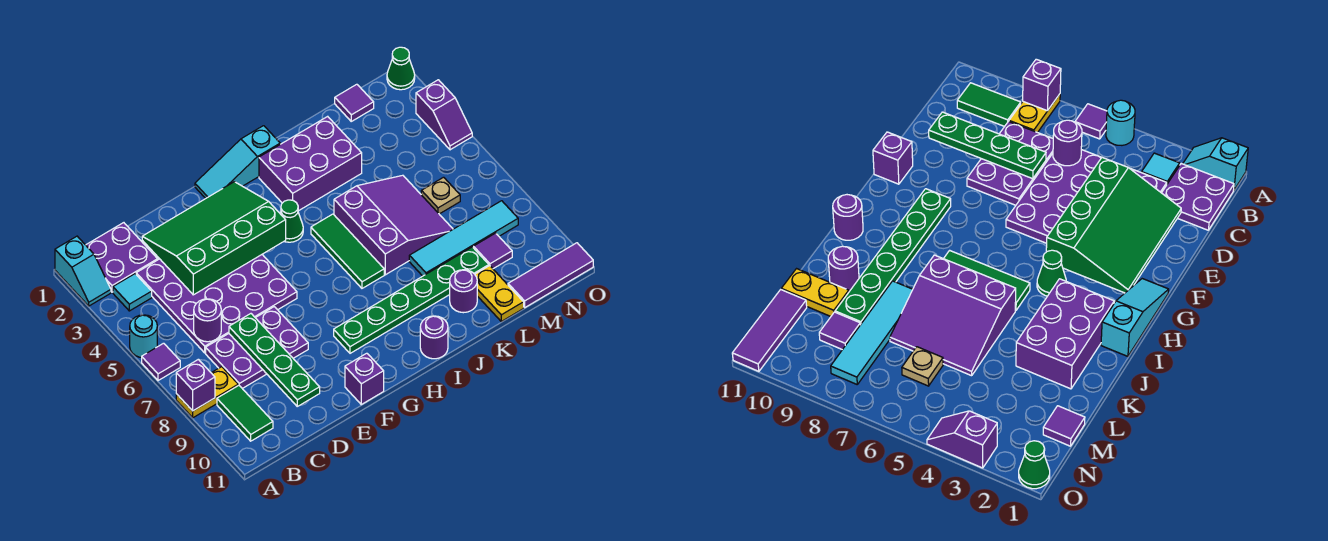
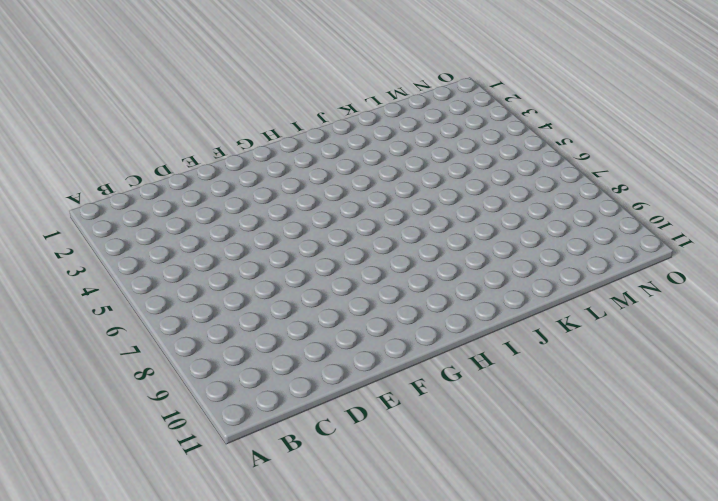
none -> cyan 1x2 slope [55,236,111,306]
none -> cyan 1x1 round brick [130,315,157,358]
none -> purple 1x1 tile [142,343,180,381]
none -> yellow 1x2 plate [176,367,238,418]

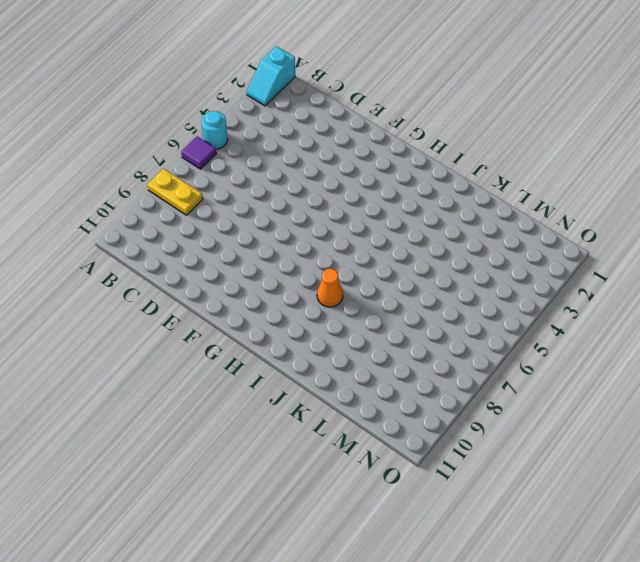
orange 1x1 cone [317,269,343,307] -> none
none -> purple 2x2 plate [86,223,158,292]
none -> cyan 1x1 tile [113,274,152,311]
none -> green 1x2 tile [217,385,273,441]
none -> purple 4x4 plate [136,255,297,353]

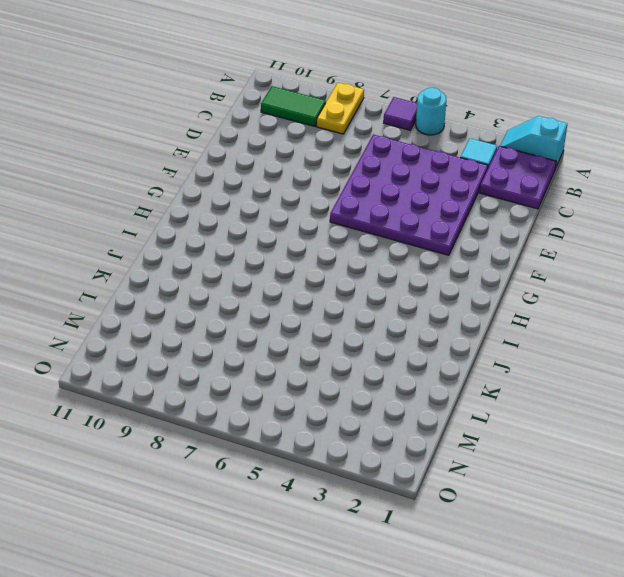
none -> purple 2x3 plate [206,307,308,389]
none -> purple 1x1 brick [345,353,384,404]
none -> cyan 1x3 slope [195,126,280,198]
none -> green 1x6 plate [334,247,489,353]

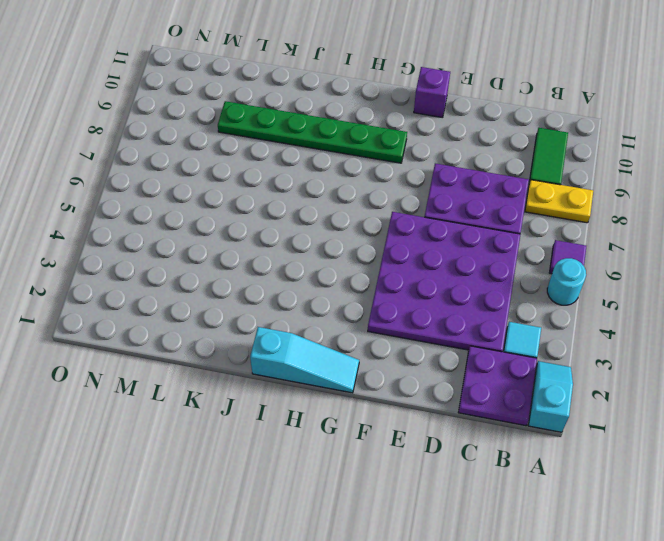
none -> green 1x1 cone [280,200,303,242]
none -> purple 2x3 brick [259,116,362,211]
none -> green 1x3 tile [311,214,384,288]
none -> purple 1x1 round brick [420,316,448,359]

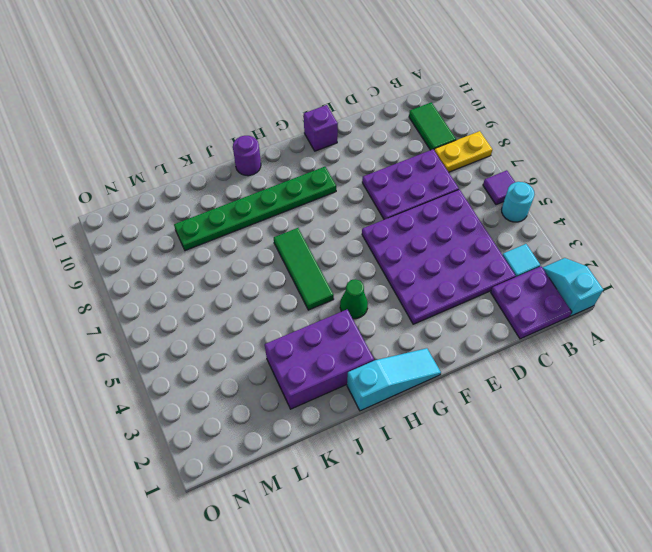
none -> purple 3x3 slope [334,175,453,275]
none -> cyan 1x4 tile [409,201,518,276]
none -> purple 1x1 round brick [450,270,477,313]
none -> yellow 1x2 plate [475,266,524,321]

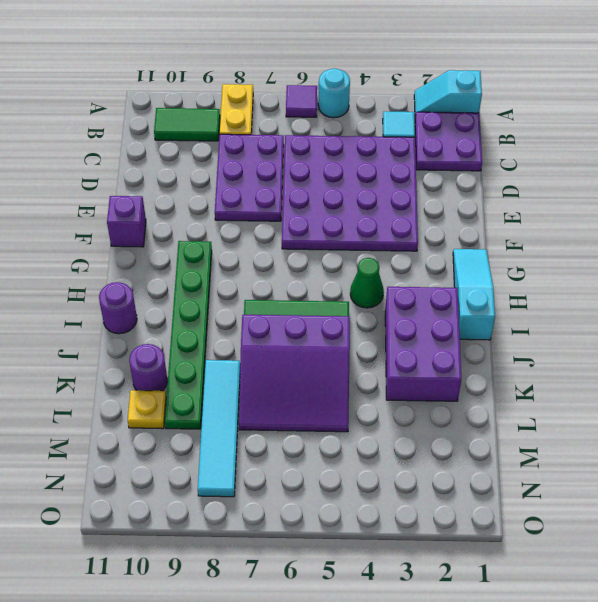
yellow 1x1 plate [128,390,166,429] -> yellow 1x2 plate [475,266,524,321]
none -> purple 1x1 tile [335,84,374,121]
none -> tan 1x1 plate [421,177,460,214]
none -> purple 1x1 tile [473,233,512,269]
none -> purple 1x3 tile [508,243,593,307]

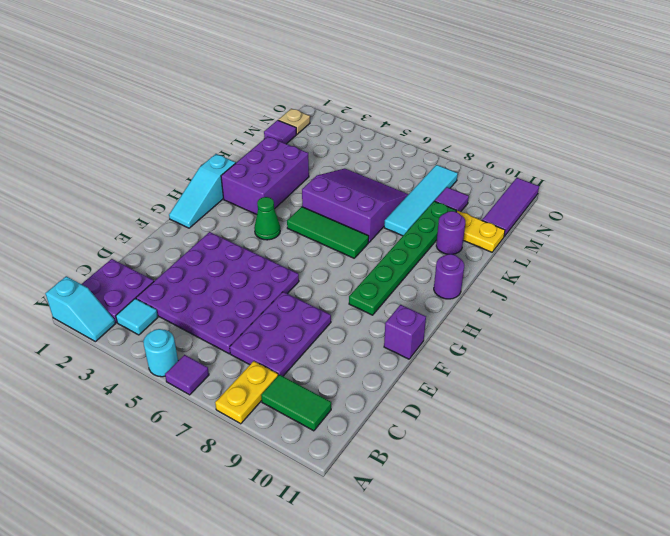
tan 1x1 plate [278,109,310,134] -> tan 1x1 plate moved to [421,177,460,214]
none -> green 1x1 cone [387,47,415,90]
none -> purple 1x2 slope [416,80,472,150]
none -> purple 1x1 brick [176,359,215,411]
none -> purple 1x1 round brick [194,299,221,342]

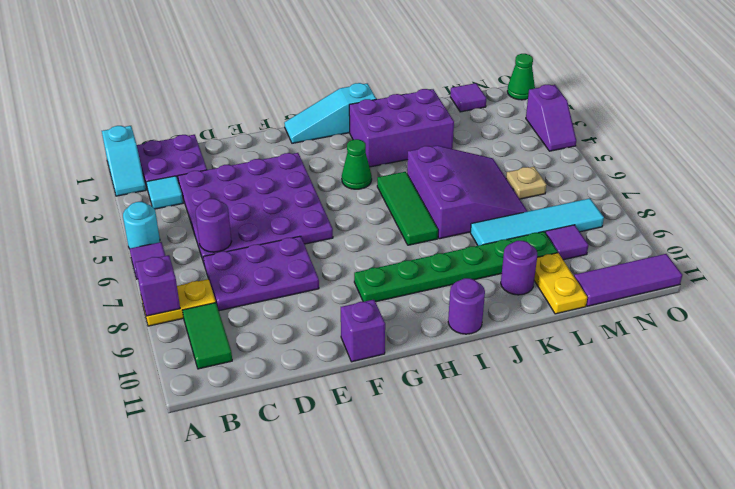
none -> green 3x4 slope [142,182,286,295]
none -> green 1x4 plate [229,314,320,406]

